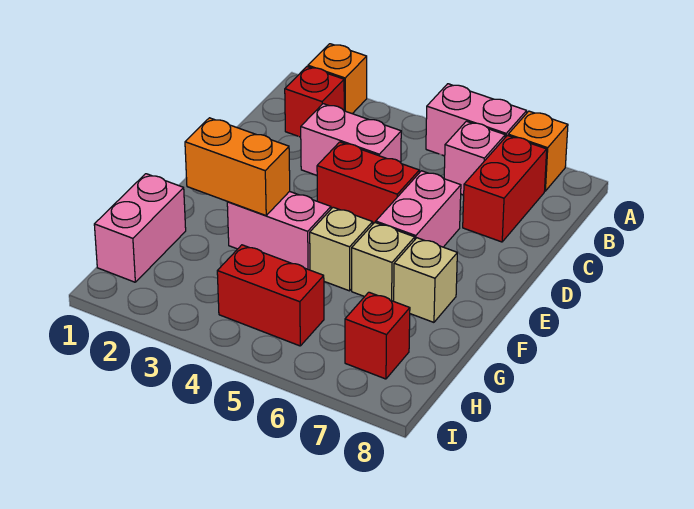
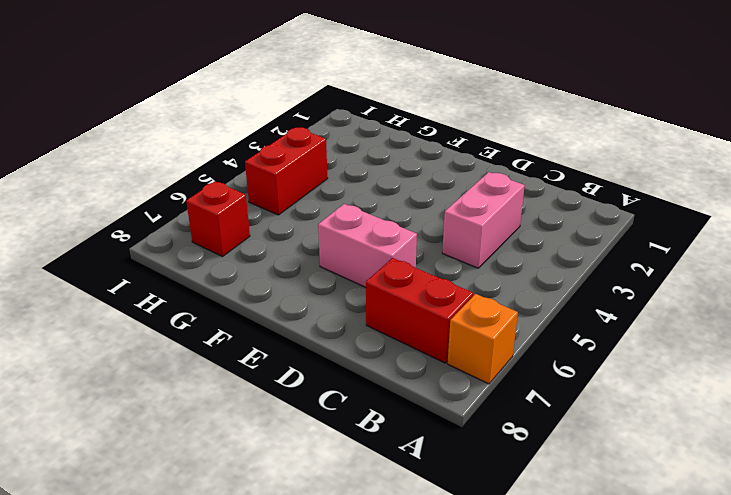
none -> orange 1x1 brick [308,44,367,114]
none -> pink 1x2 brick [426,84,527,156]
none -> red 1x1 brick [285,67,344,137]

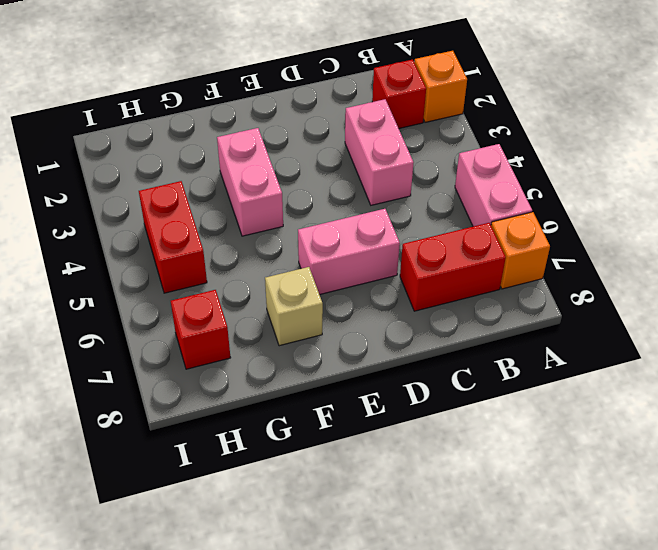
none -> pink 1x1 brick [444,121,505,195]
none -> red 1x2 brick [317,142,419,224]
none -> tan 1x1 brick [310,207,373,291]

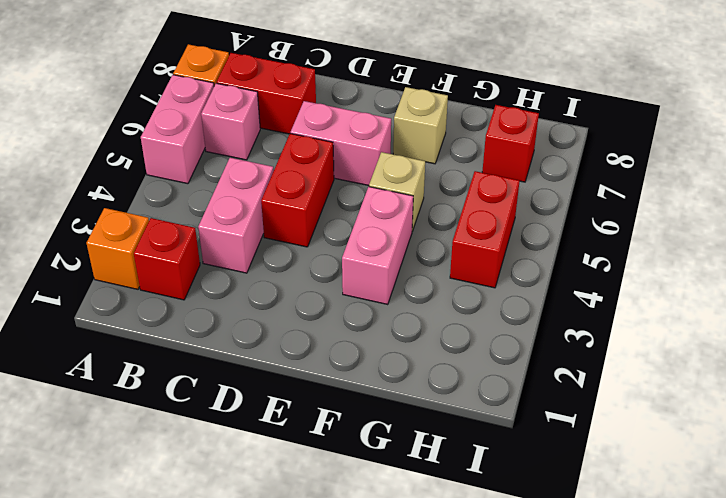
none -> tan 1x1 brick [352,222,415,301]
none -> pink 1x2 brick [94,174,186,282]
none -> orange 1x2 brick [185,118,290,215]

